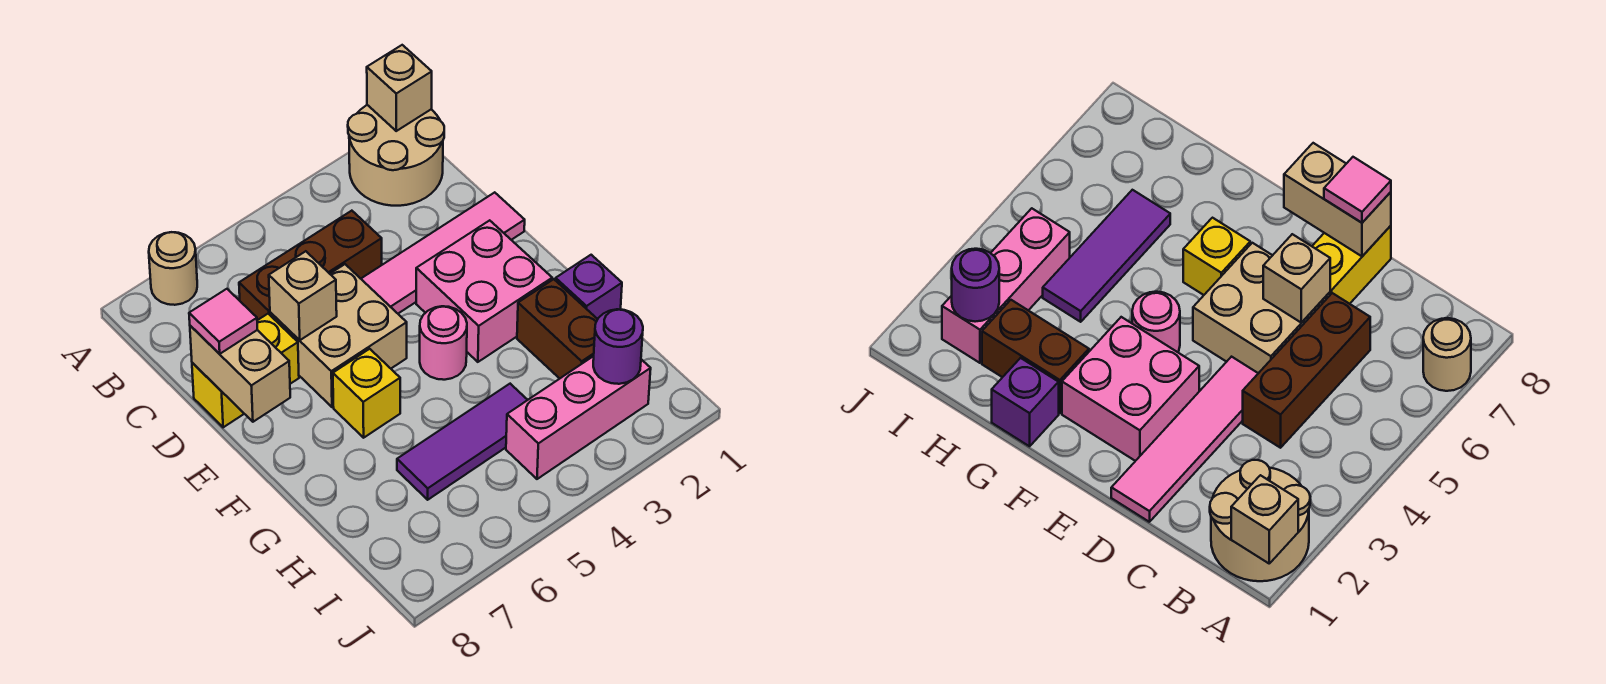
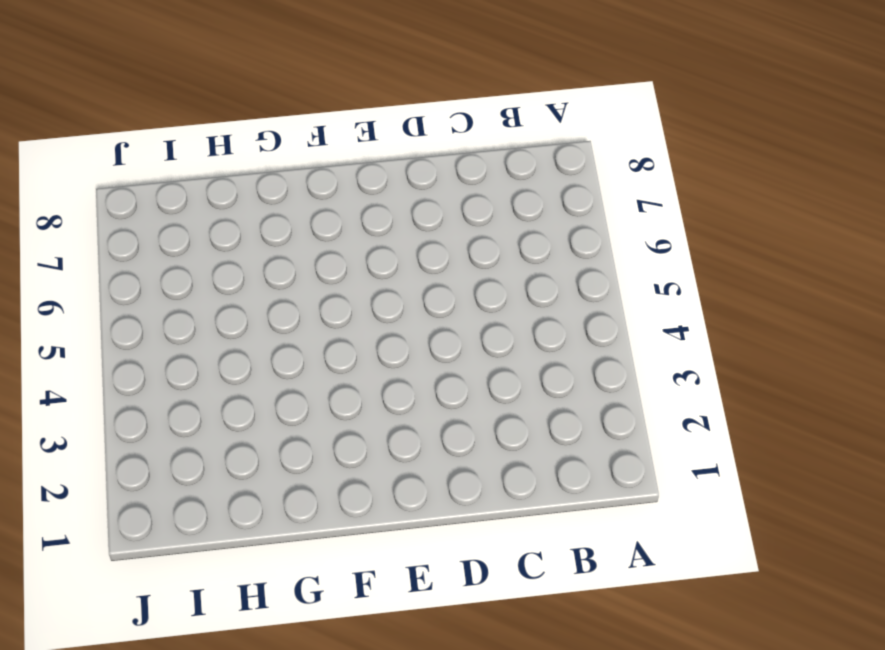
none -> tan 2x2 round brick [348,105,444,206]
none -> tan 1x1 round brick [149,232,197,305]
none -> brown 1x3 brick [239,211,382,320]

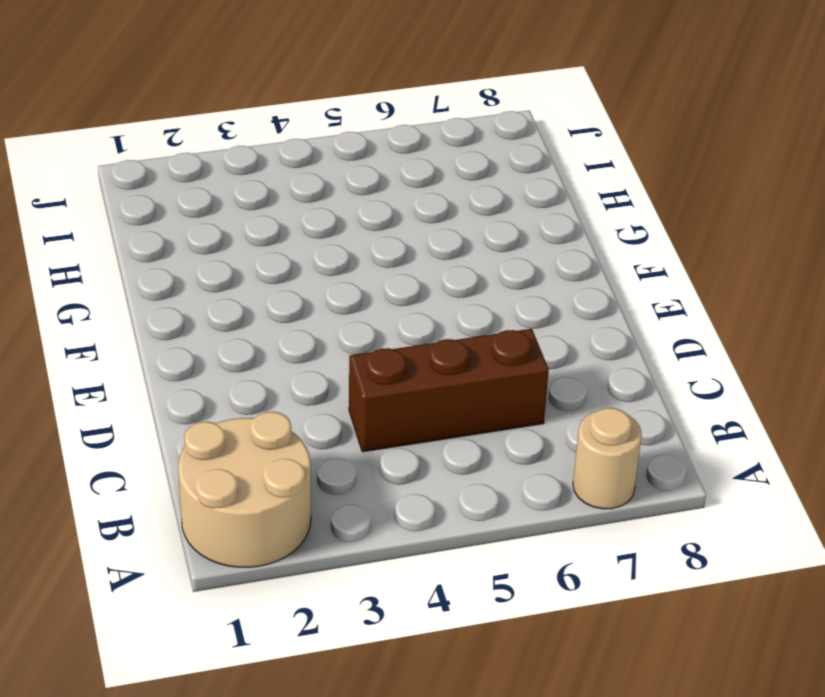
none -> pink 1x4 tile [361,192,525,313]
none -> tan 2x2 brick [270,264,407,407]
none -> yellow 1x2 brick [192,314,299,427]

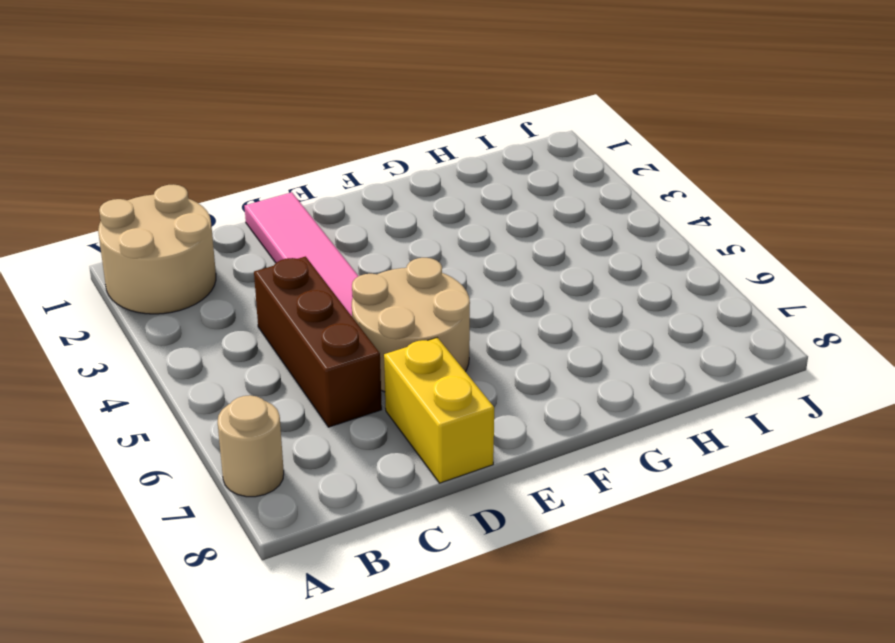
tan 2x2 round brick [352,258,470,392] -> tan 2x2 brick [270,264,407,407]
none -> pink 2x2 brick [416,220,552,362]
none -> pink 1x1 round brick [420,306,467,380]
none -> yellow 1x1 brick [333,349,400,438]

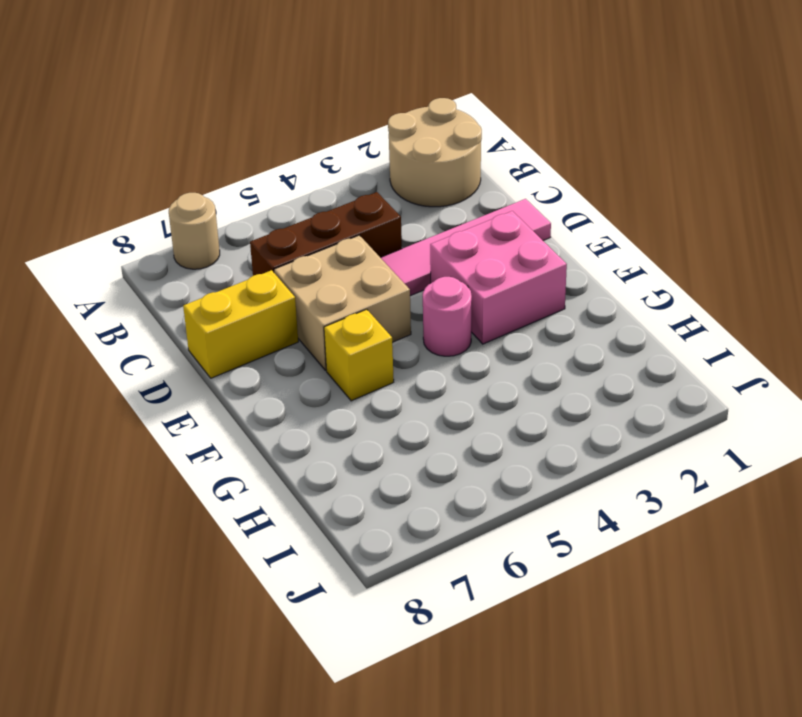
none -> purple 1x1 brick [556,255,622,319]
none -> brown 1x2 brick [517,279,598,379]
none -> purple 1x3 tile [397,384,527,500]

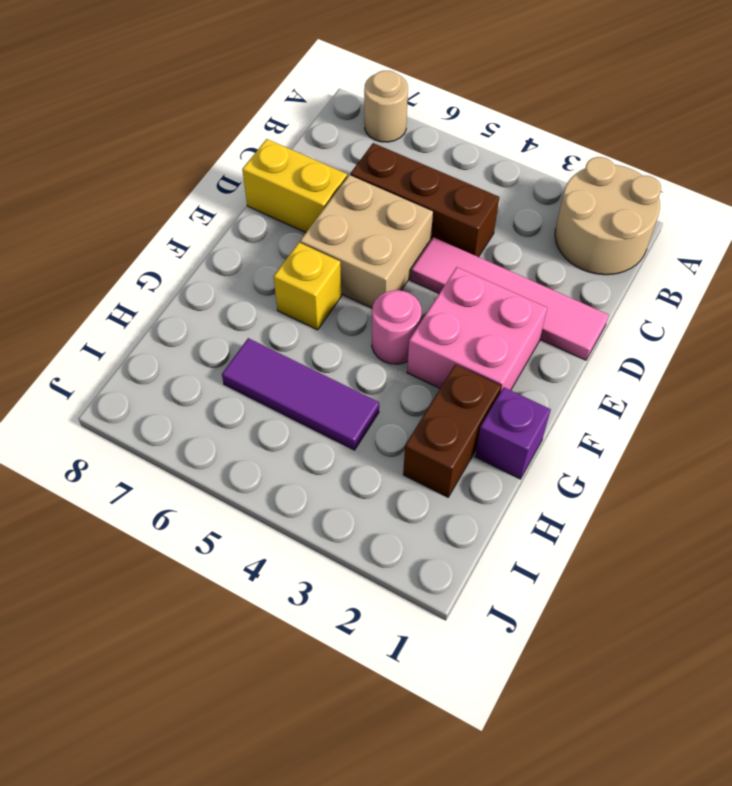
none -> pink 1x3 brick [506,356,651,479]
none -> tan 1x1 brick [367,45,432,131]
none -> tan 1x1 brick [269,251,337,340]

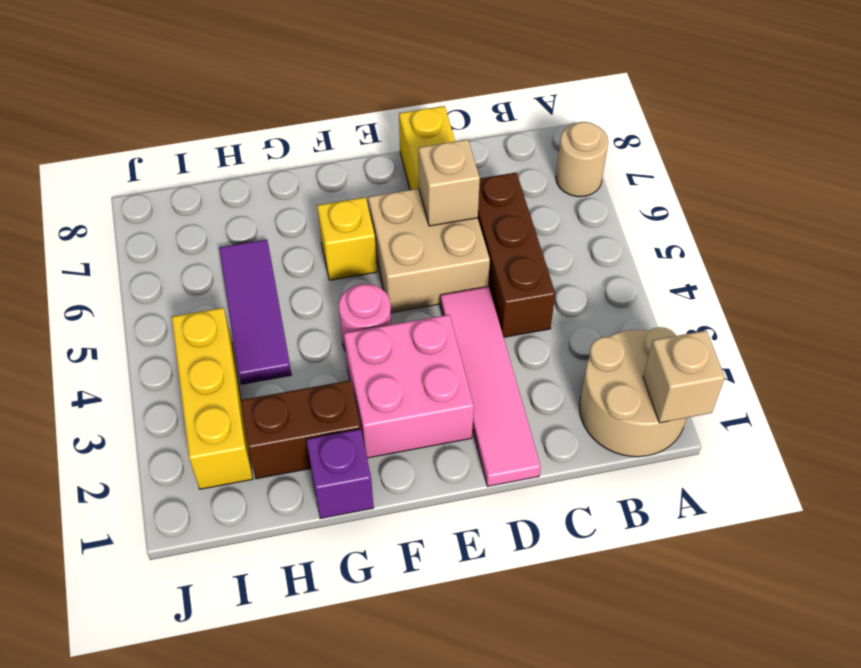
yellow 1x3 brick [172,308,253,489] -> pink 1x3 brick [506,356,651,479]
none -> tan 1x2 brick [190,326,290,422]
none -> purple 1x1 round brick [593,309,643,384]
none -> pink 1x1 tile [189,289,257,354]

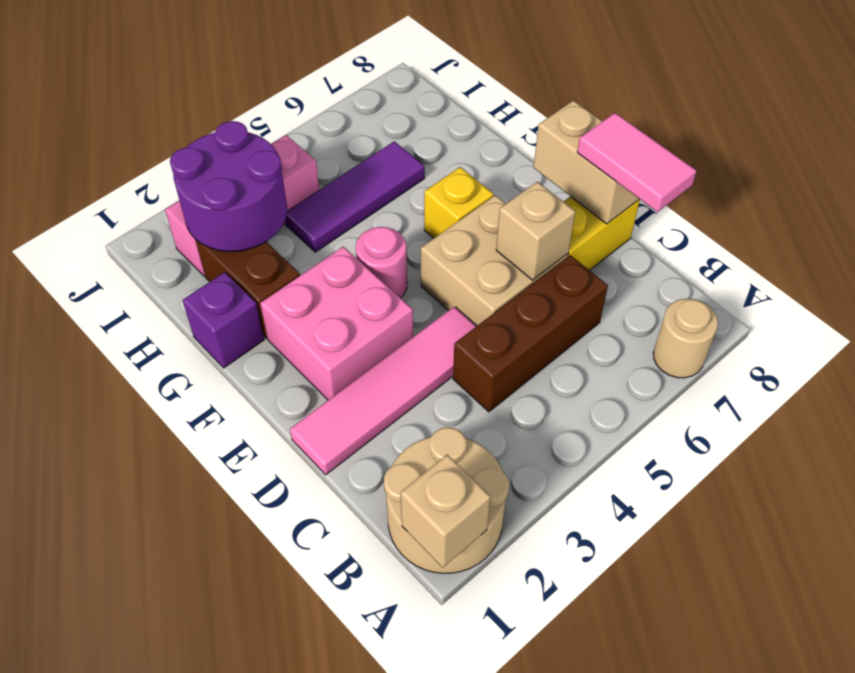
pink 1x2 tile [577,113,696,212] -> pink 1x1 tile [189,289,257,354]
purple 2x2 round brick [170,121,287,251] -> purple 1x1 round brick [593,309,643,384]

